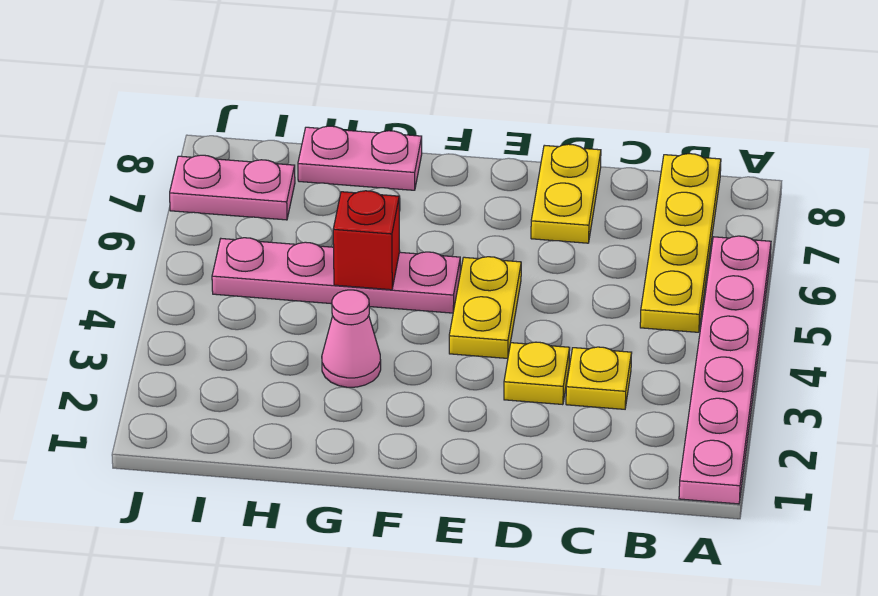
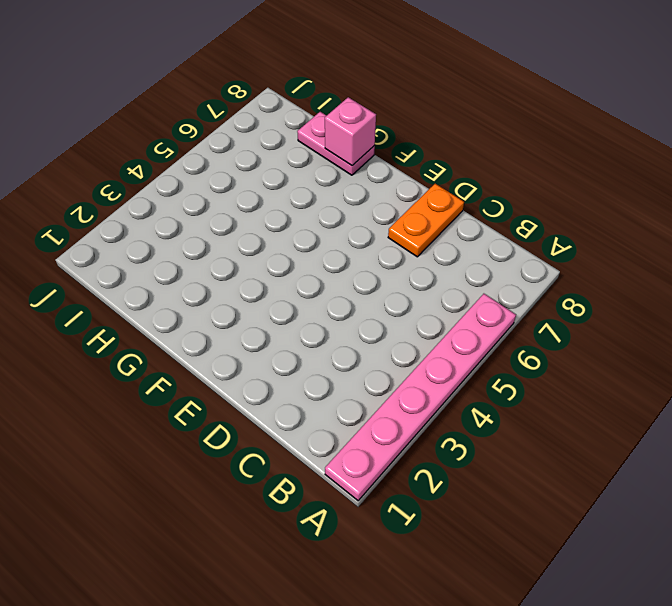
orange 1x2 plate [388,184,464,257] -> yellow 1x2 plate [531,144,601,243]
pink 1x1 brick [325,97,376,165] -> none
none -> yellow 1x4 plate [640,154,721,332]
none -> yellow 1x1 plate [566,347,632,409]

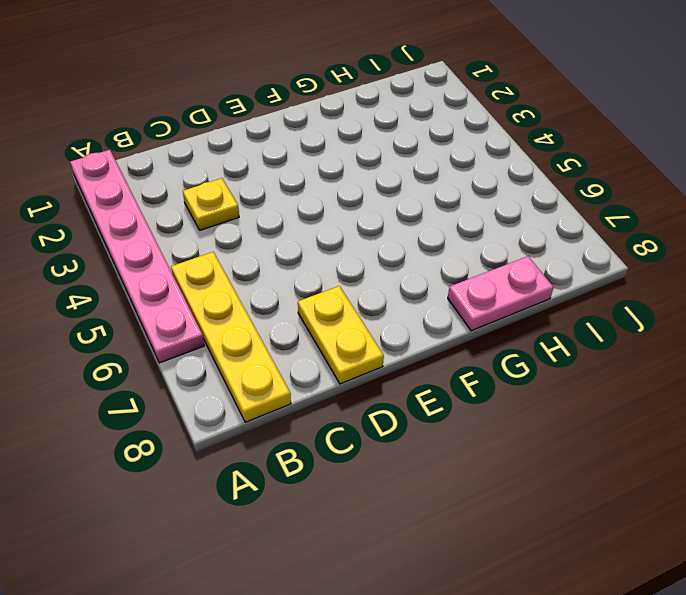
none -> yellow 1x1 plate [504,342,570,405]
none -> yellow 1x2 plate [449,257,521,358]

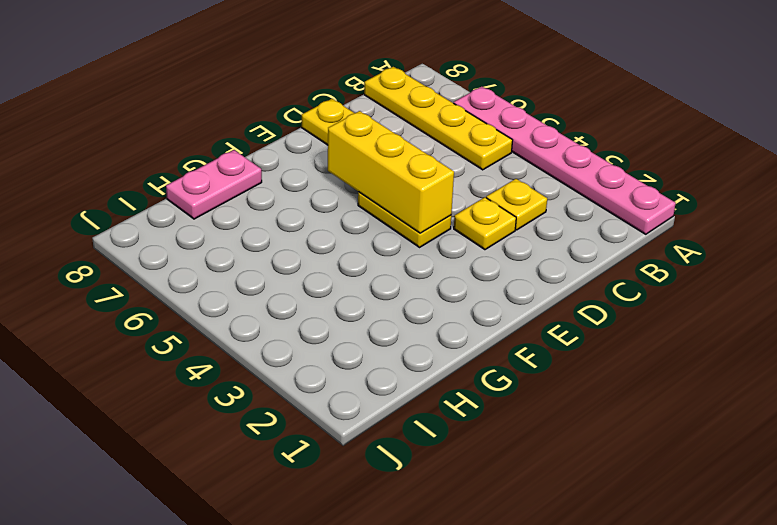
yellow 1x3 brick [328,111,454,233] -> none
none -> pink 1x4 plate [212,238,460,313]
none -> pink 1x1 cone [322,290,381,387]

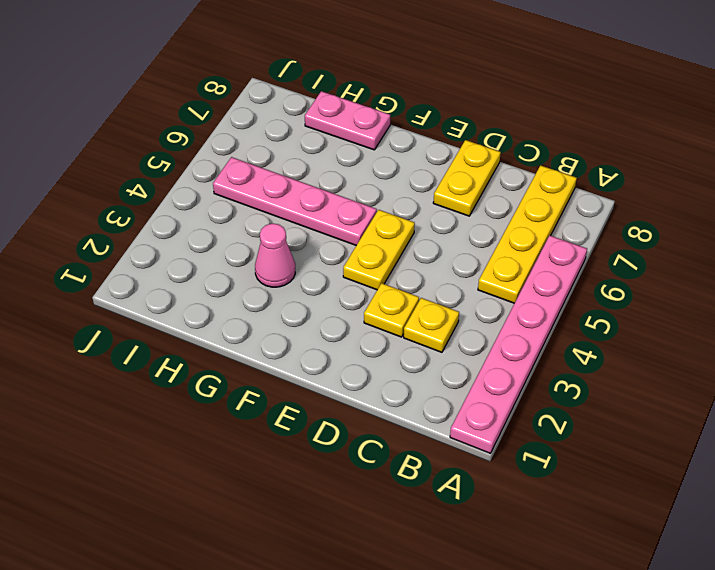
none -> pink 1x2 plate [170,155,295,220]
none -> red 1x1 brick [333,191,400,290]

